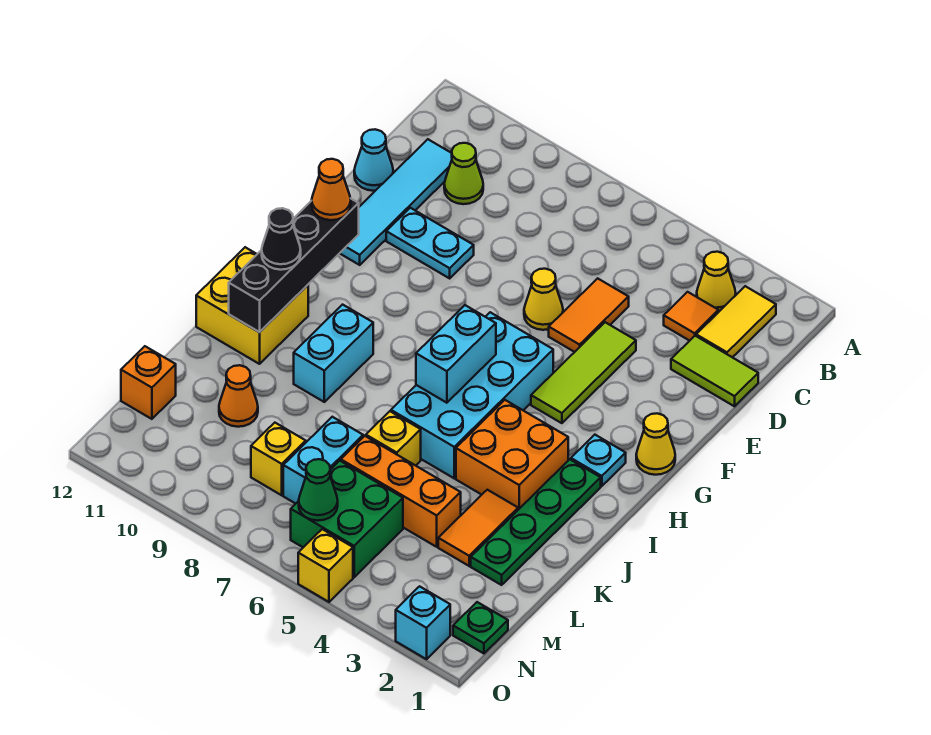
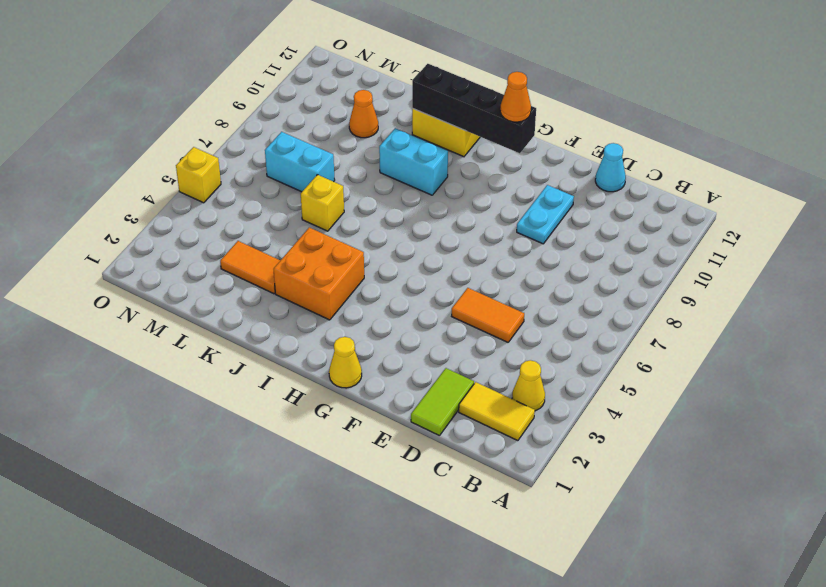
none -> orange 1x1 tile [664,292,718,341]
none -> lime 1x1 cone [444,143,483,204]
none -> cyan 1x4 tile [340,139,452,265]
none -> lime 1x3 tile [531,322,636,423]

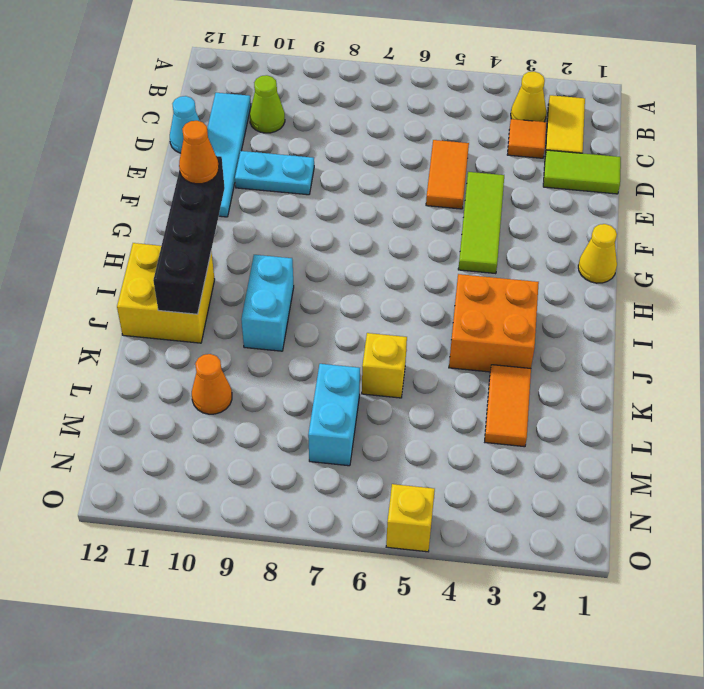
none -> yellow 1x1 cone [524,269,563,330]
none -> cyan 2x4 brick [391,312,553,478]
none -> cyan 1x1 plate [571,435,626,486]
none -> green 1x4 plate [471,459,601,585]

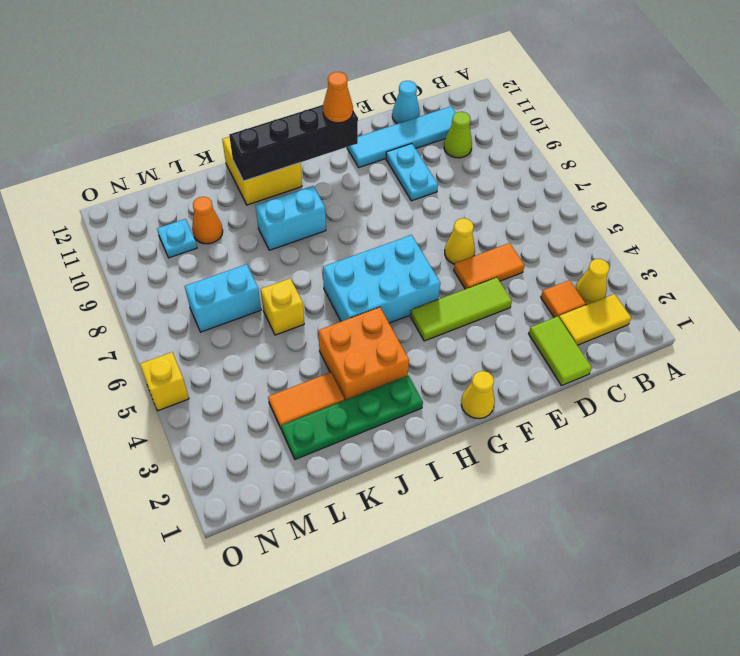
cyan 2x3 brick [323,235,440,323] -> cyan 2x4 brick [391,312,553,478]
cyan 1x1 plate [157,219,197,258] -> cyan 1x1 plate moved to [571,435,626,486]
none -> orange 1x3 brick [341,436,461,547]
none -> green 2x2 brick [291,461,403,577]
none -> yellow 1x1 brick [251,423,306,495]
none -> orange 1x1 brick [121,346,176,419]

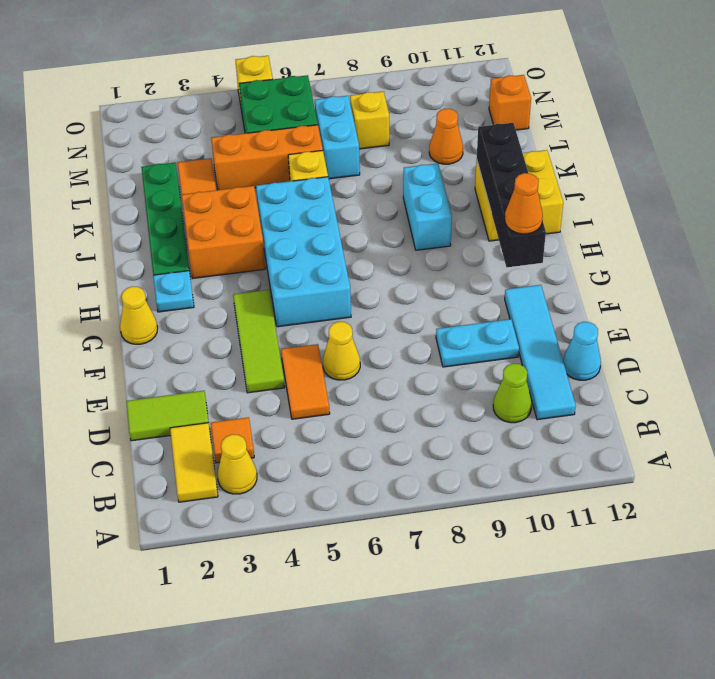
none -> green 1x1 plate [453,602,508,654]
none -> cyan 1x1 brick [396,586,450,659]
none -> cyan 1x2 brick [416,305,496,403]
none -> green 1x1 cone [299,459,338,521]

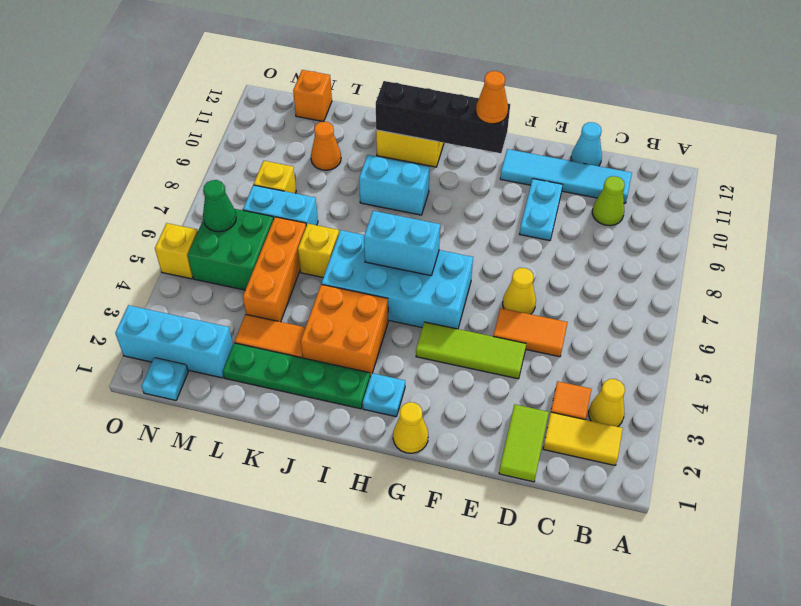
cyan 1x3 brick [115,305,233,378] -> cyan 1x1 brick [396,586,450,659]
cyan 1x1 plate [142,358,188,400] -> green 1x1 plate [453,602,508,654]
none -> black 1x1 cone [262,208,301,270]

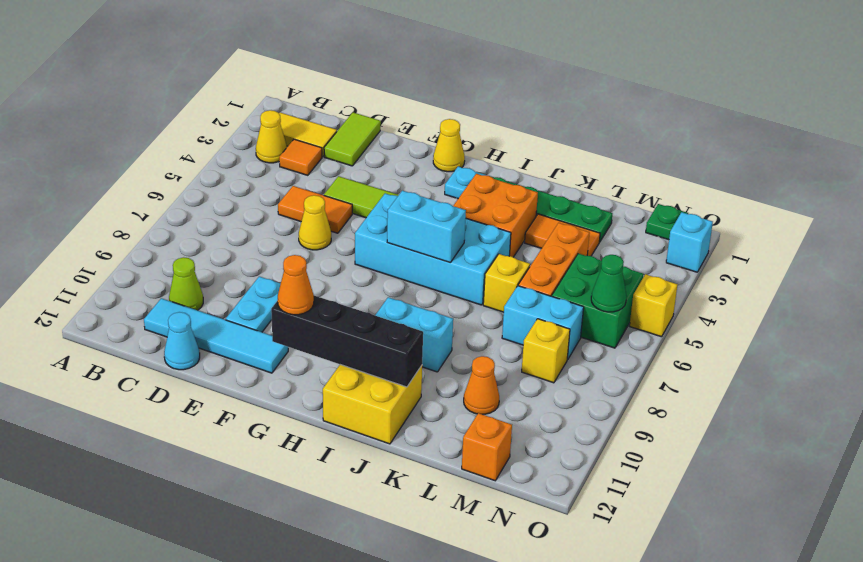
none -> black 1x1 cone [262,208,301,270]

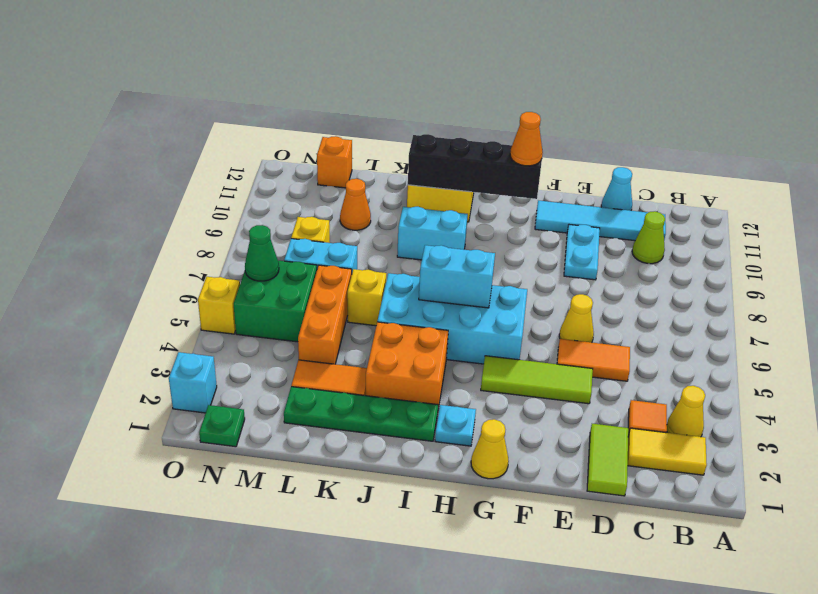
none -> black 1x1 cone [262,208,301,270]

